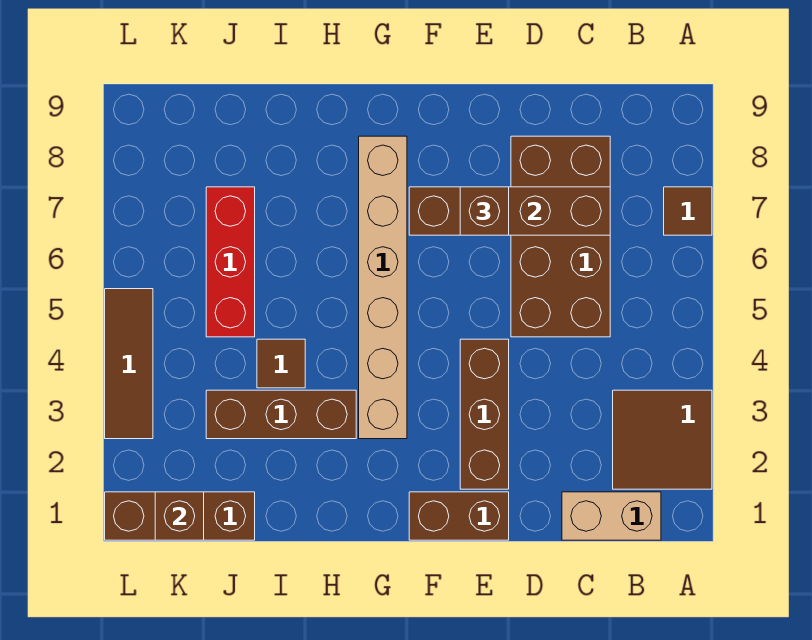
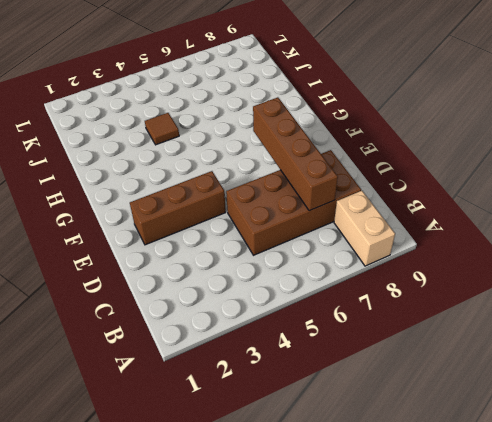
tan 1x2 brick [334,191,395,266] -> tan 1x2 brick moved to [562,492,661,540]
none -> brown 2x2 tile [613,390,712,489]
none -> brown 1x1 tile [664,187,712,235]
none -> brown 1x2 brick [409,492,509,540]

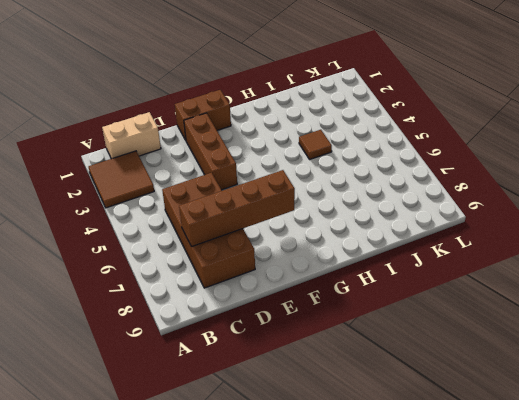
none -> brown 1x1 tile [664,187,712,235]
none -> tan 1x6 brick [359,136,407,439]
none -> brown 1x3 brick [206,390,356,439]

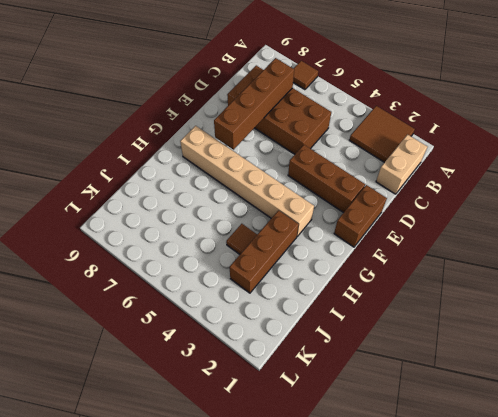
none -> brown 1x3 brick [105,492,255,540]
none -> red 1x3 brick [206,187,255,337]
none -> brown 1x3 tile [105,289,153,439]

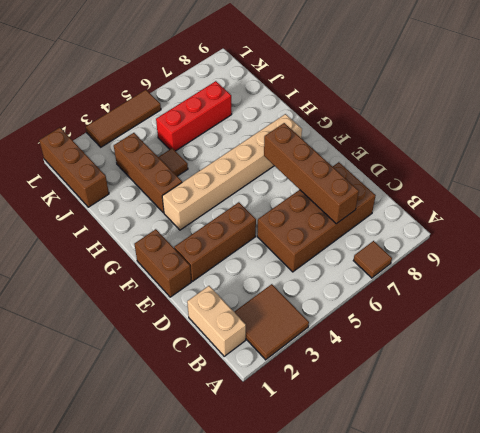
none -> brown 1x1 brick [155,492,204,540]
none -> brown 1x1 brick [460,187,509,235]

